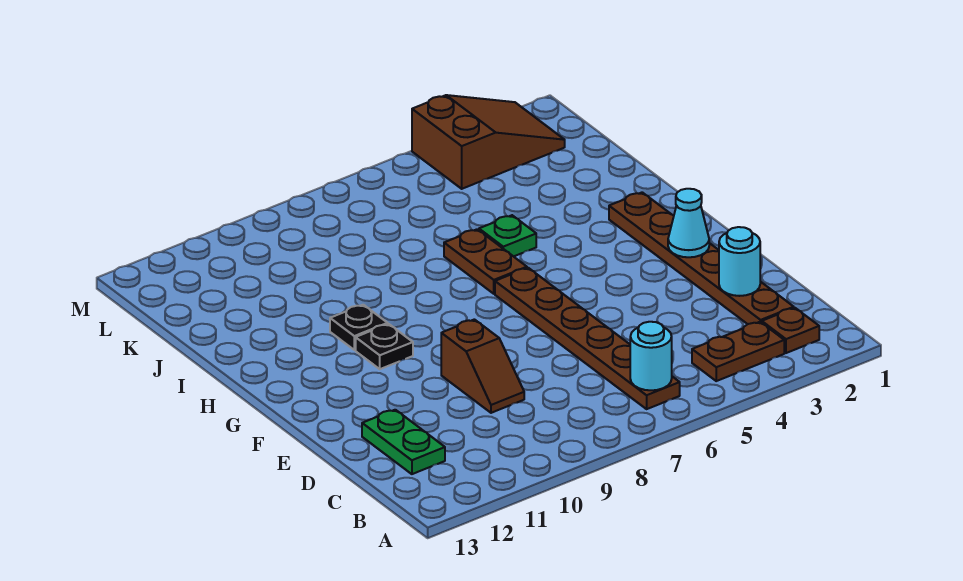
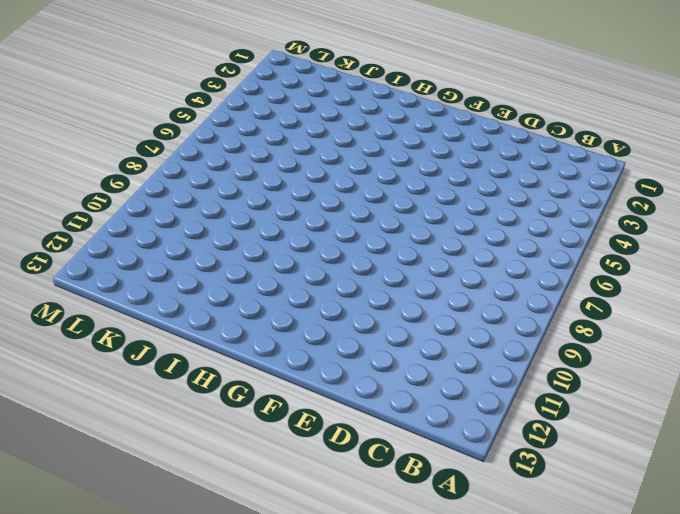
none -> brown 1x1 plate [762,308,819,353]
none -> brown 1x2 plate [692,322,784,381]
none -> brown 1x6 plate [495,268,680,409]

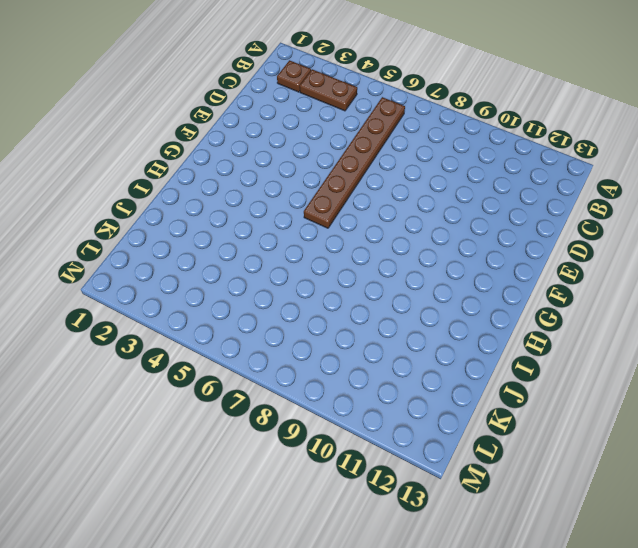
none -> brown 1x6 plate [609,192,794,324]
none -> green 1x2 plate [362,410,445,474]
none -> brown 1x2 slope [441,319,524,413]

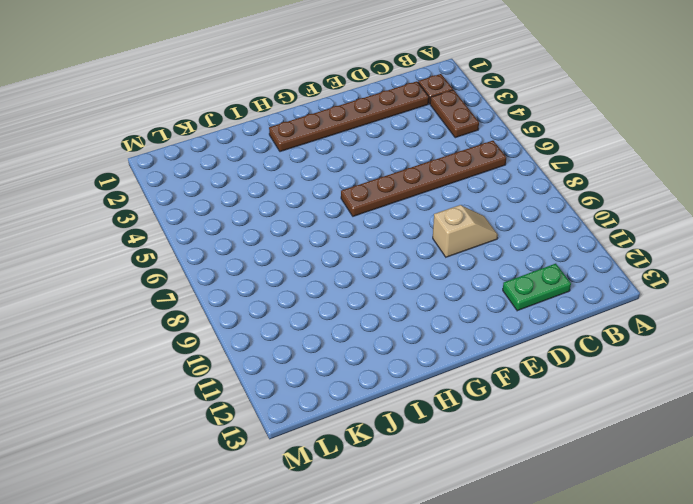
tan 1x2 slope [433,205,498,257] -> brown 1x2 slope [441,319,524,413]
none -> black 1x1 plate [356,324,413,369]
none -> brown 1x2 plate [444,229,527,294]
none -> black 1x1 plate [330,305,388,350]

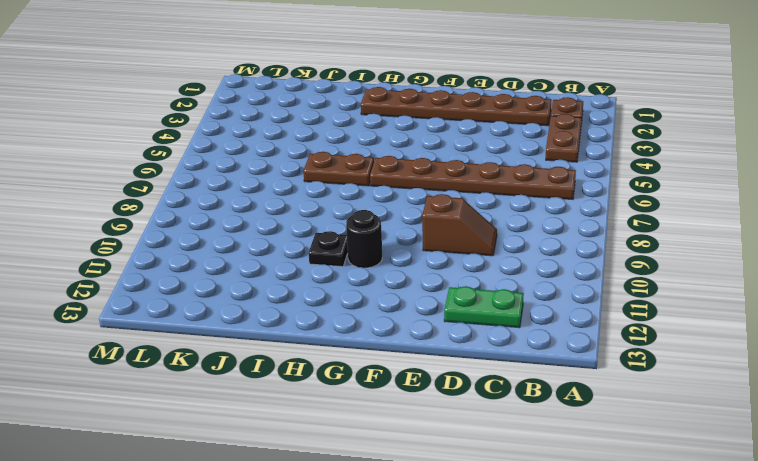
black 1x1 round brick [346,210,382,268] -> black 1x1 plate [356,324,413,369]
none -> green 1x1 plate [479,215,536,256]
none -> brown 2x3 slope [412,95,565,189]
none -> cyan 1x1 round brick [630,322,672,390]

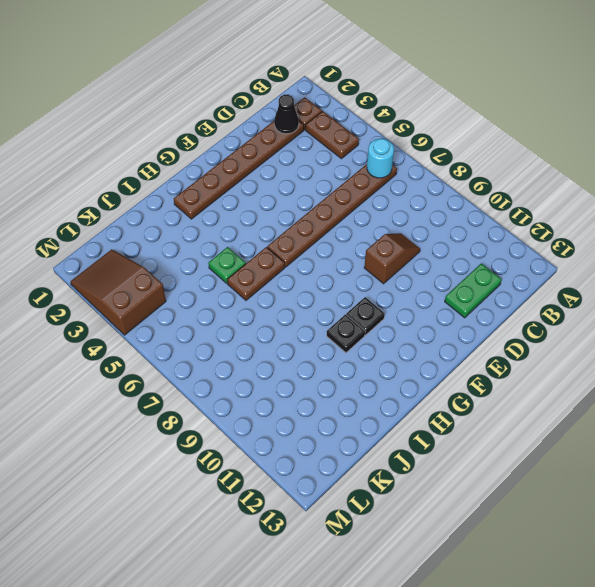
black 1x1 cone [274,95,299,134] -> none
none -> cyan 1x1 round brick [719,227,760,296]
none -> cyan 1x1 cone [668,189,709,257]

